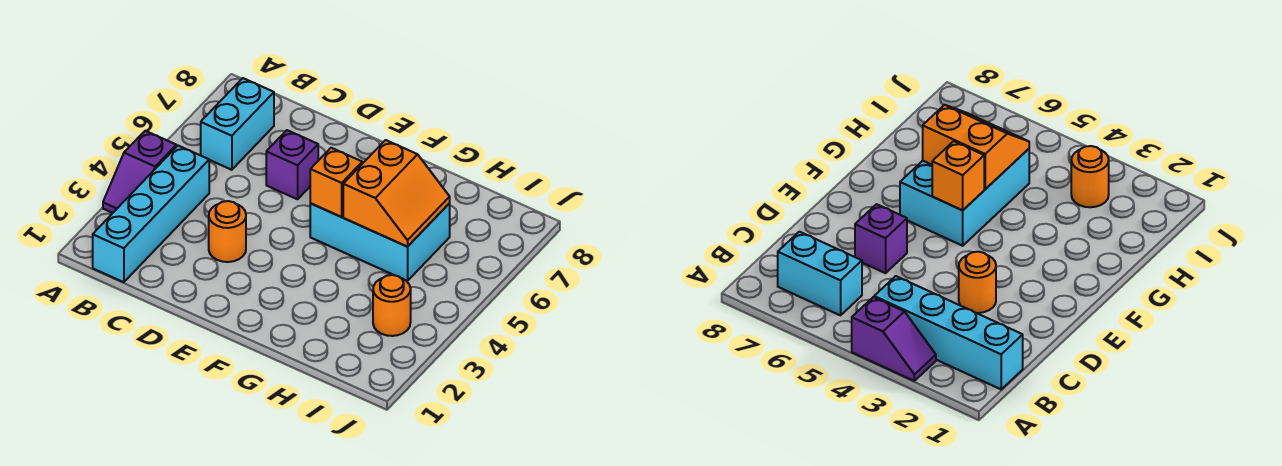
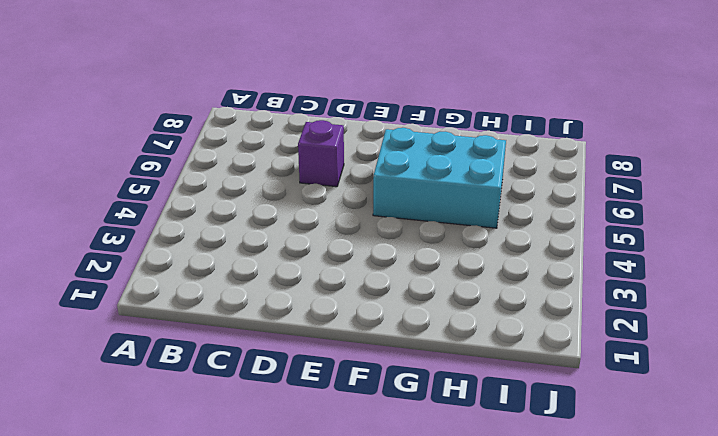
none -> purple 1x2 slope [103,131,176,213]
none -> cyan 1x4 brick [93,146,209,282]

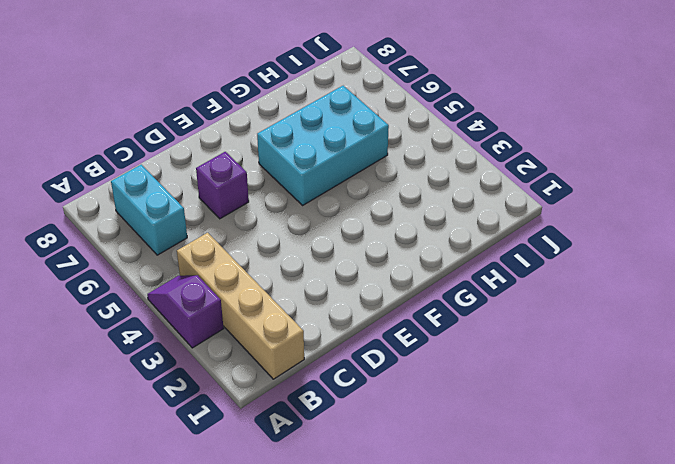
purple 1x2 slope [147,275,224,348] -> purple 1x2 slope turned to [103,131,176,213]
tan 1x4 brick [177,233,304,379] -> cyan 1x4 brick [93,146,209,282]
none -> orange 1x1 round brick [209,201,246,262]
none -> orange 1x1 round brick [373,275,411,336]

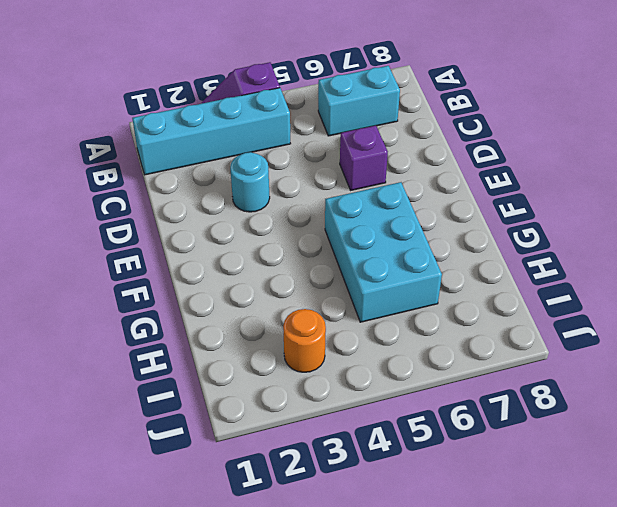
cyan 1x1 round brick [230,152,270,212] -> orange 1x1 round brick [209,201,246,262]
none -> orange 1x1 brick [310,148,362,217]
none -> orange 2x2 slope [343,140,450,247]

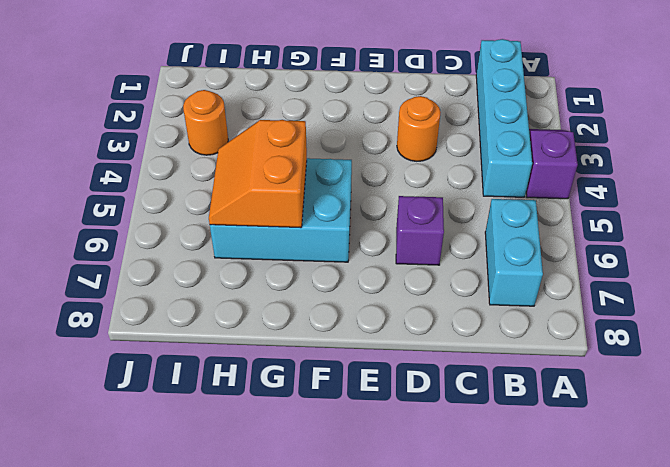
none -> orange 1x1 brick [310,148,362,217]

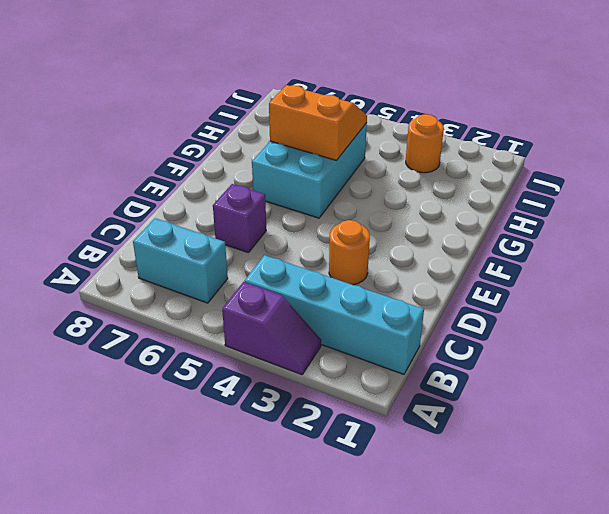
none -> orange 1x1 brick [310,148,362,217]

